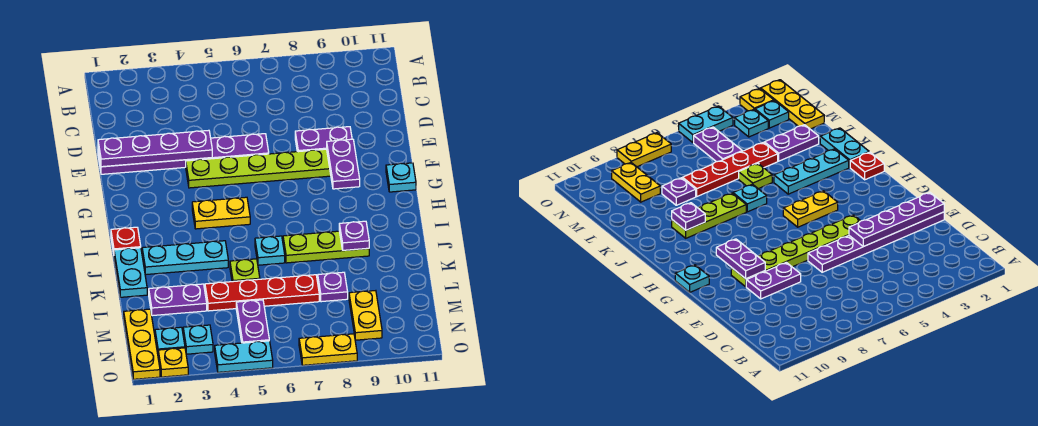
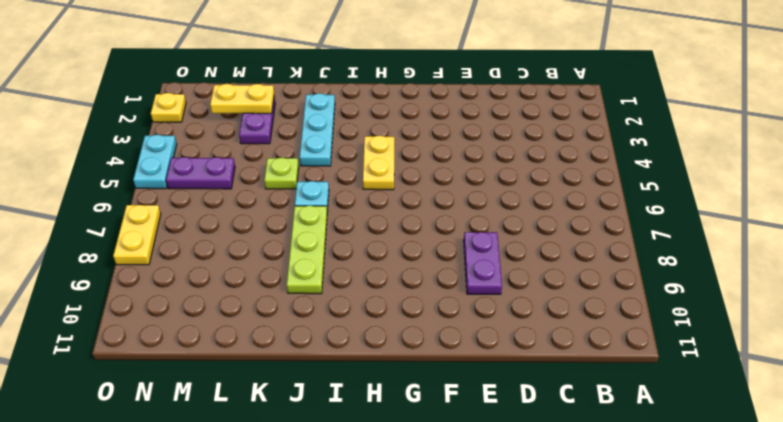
yellow 1x2 plate [210,84,274,114] -> yellow 1x2 plate moved to [349,291,382,340]
none -> purple 1x6 plate [98,134,269,174]
none -> lime 1x6 plate [186,149,331,188]
none -> cyan 1x1 plate [386,163,416,192]

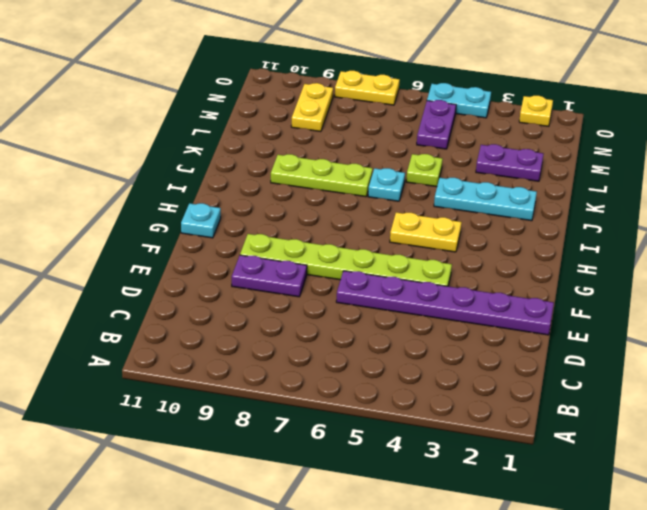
none -> red 1x1 plate [111,227,141,254]
none -> cyan 1x2 plate [114,248,147,297]
none -> red 1x4 plate [205,275,319,311]

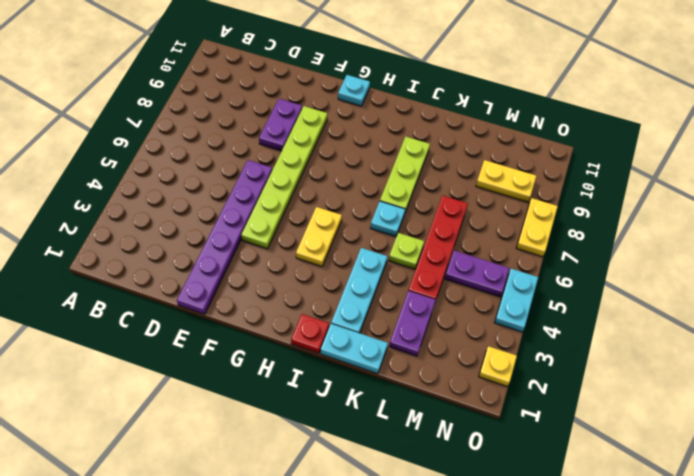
none -> purple 1x1 plate [318,272,348,302]
none -> yellow 1x3 plate [124,309,160,379]
none -> cyan 1x1 plate [155,327,185,353]

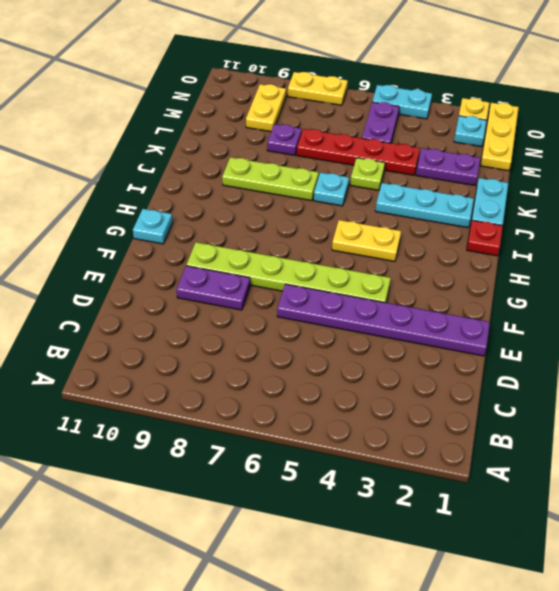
none -> cyan 1x1 plate [183,325,213,354]
none -> purple 1x4 plate [98,130,212,167]
none -> purple 1x2 plate [327,139,360,189]

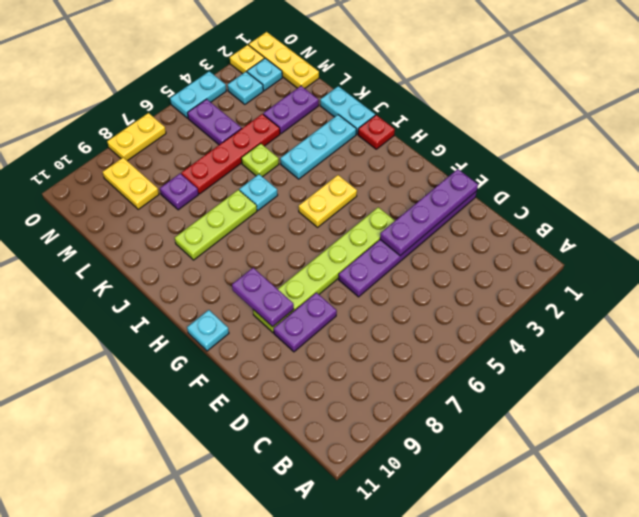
none -> purple 1x1 plate [339,221,369,250]

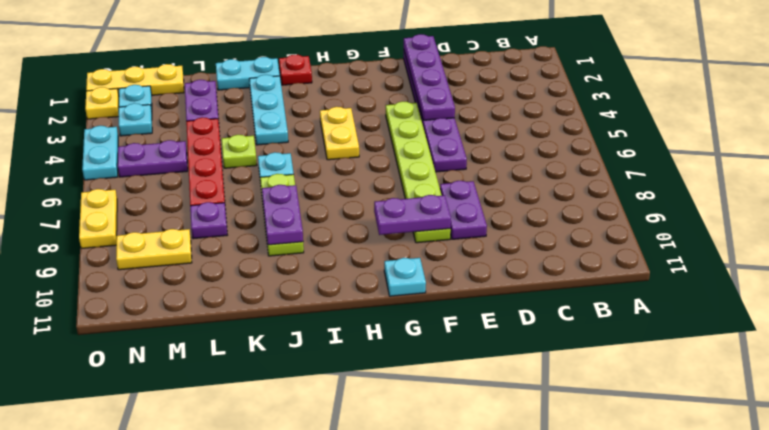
purple 1x2 plate [262,185,303,245] -> purple 1x1 plate [339,221,369,250]

